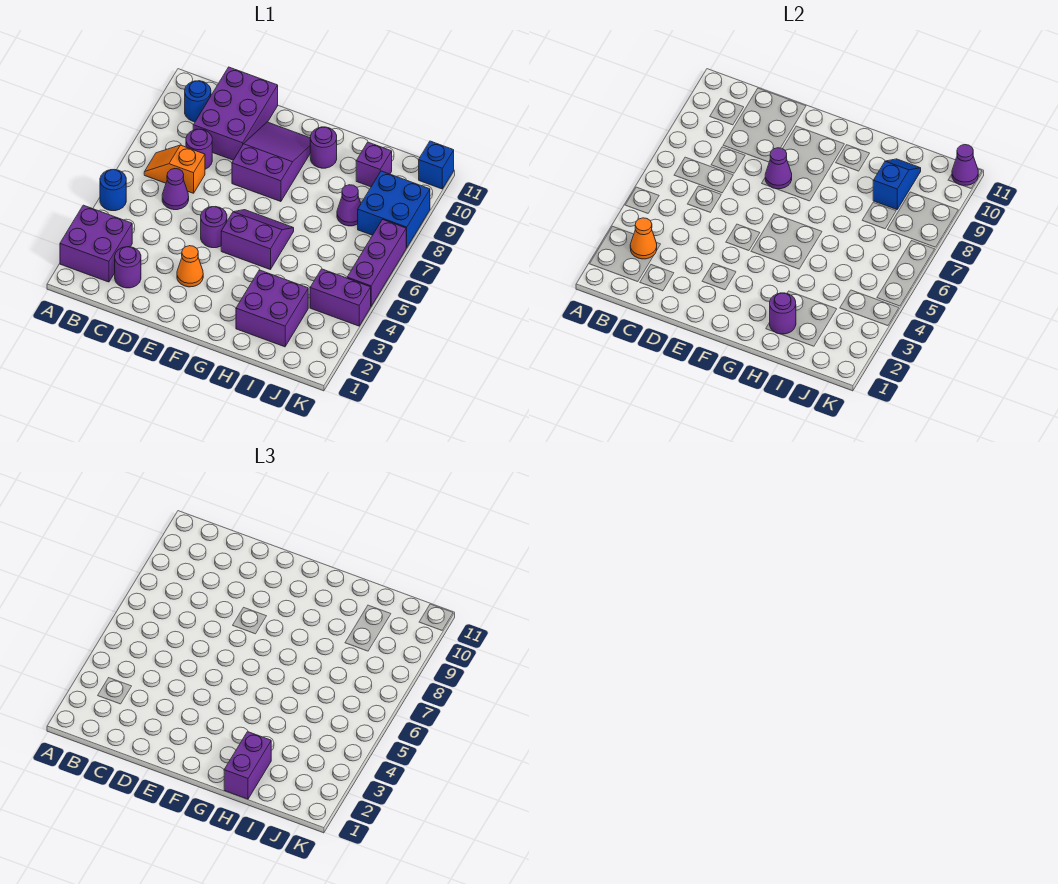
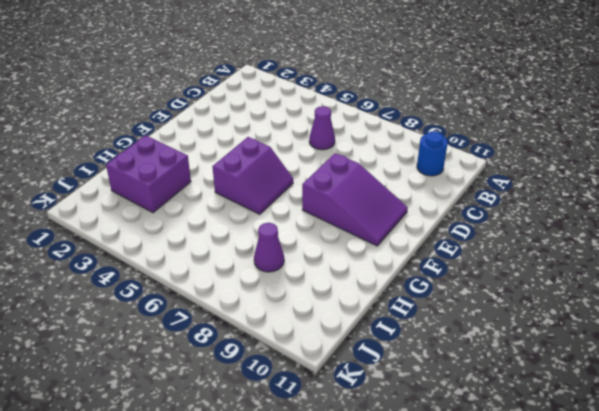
none -> purple 2x2 brick [60,205,132,282]
none -> blue 1x1 round brick [100,170,126,211]
none -> orange 1x2 slope [144,145,205,193]

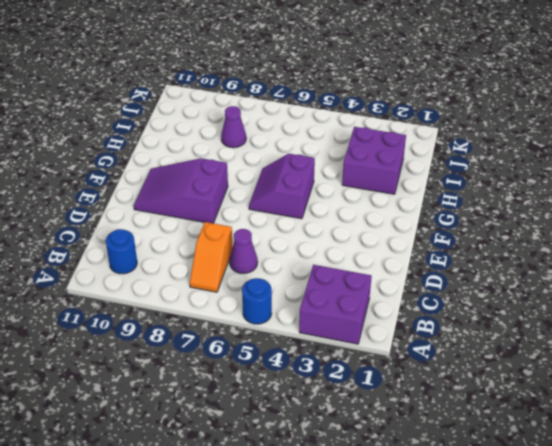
none -> purple 1x1 round brick [115,247,141,288]
none -> purple 1x1 round brick [186,129,212,169]
none -> purple 2x3 brick [193,67,278,160]

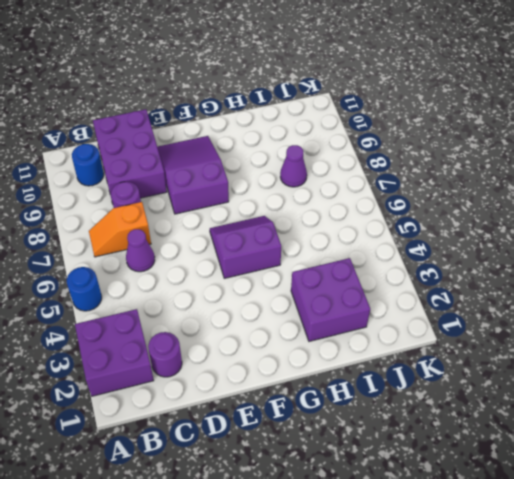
none -> orange 1x1 cone [177,246,203,287]
none -> purple 1x1 round brick [201,207,227,248]
none -> purple 1x1 round brick [310,127,337,168]

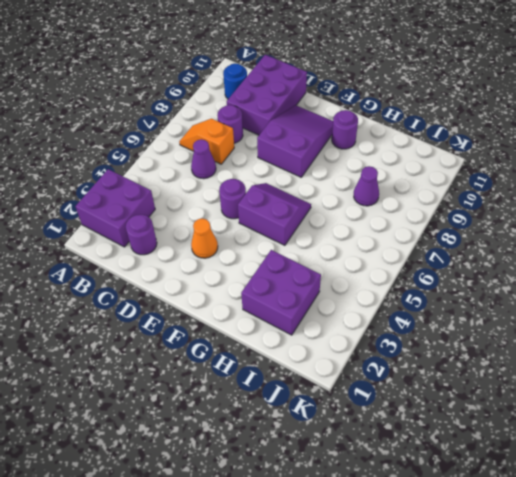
none -> blue 1x1 round brick [100,170,126,211]
none -> purple 1x1 brick [356,142,392,187]
none -> purple 1x2 brick [310,269,371,326]

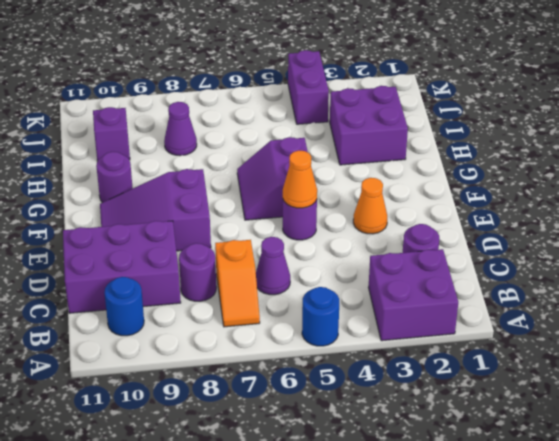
orange 1x1 cone [283,151,317,208] -> orange 1x1 cone moved to [630,218,657,259]
none -> blue 2x2 brick [358,171,430,248]
none -> purple 1x3 brick [347,220,406,306]
none -> blue 1x1 brick [419,141,454,189]

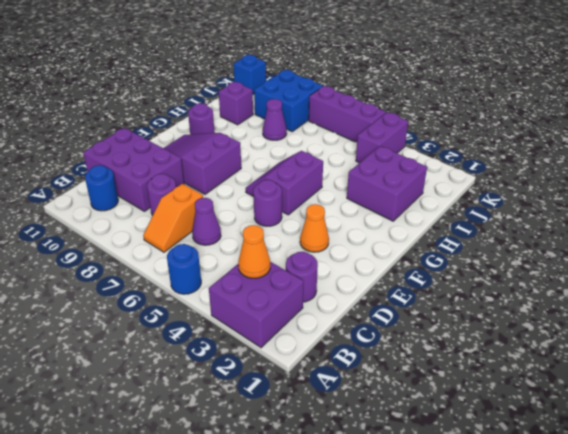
none -> purple 1x1 cone [765,148,792,189]
none -> purple 1x1 round brick [770,293,796,334]
none -> blue 1x2 slope [873,159,921,210]

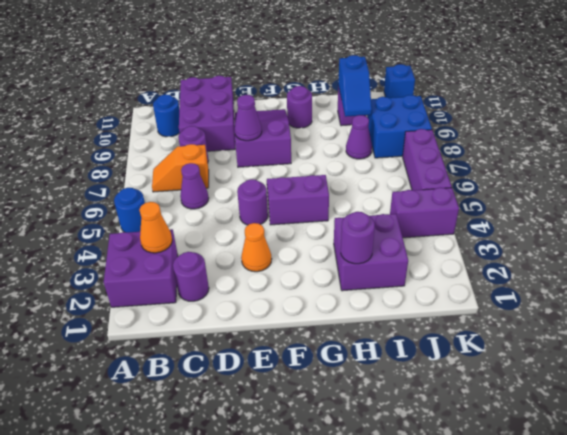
blue 1x2 slope [338,55,372,117] -> blue 1x2 slope turned to [873,159,921,210]
none -> purple 1x1 cone [952,145,978,186]
none -> purple 1x2 brick [224,732,271,799]

